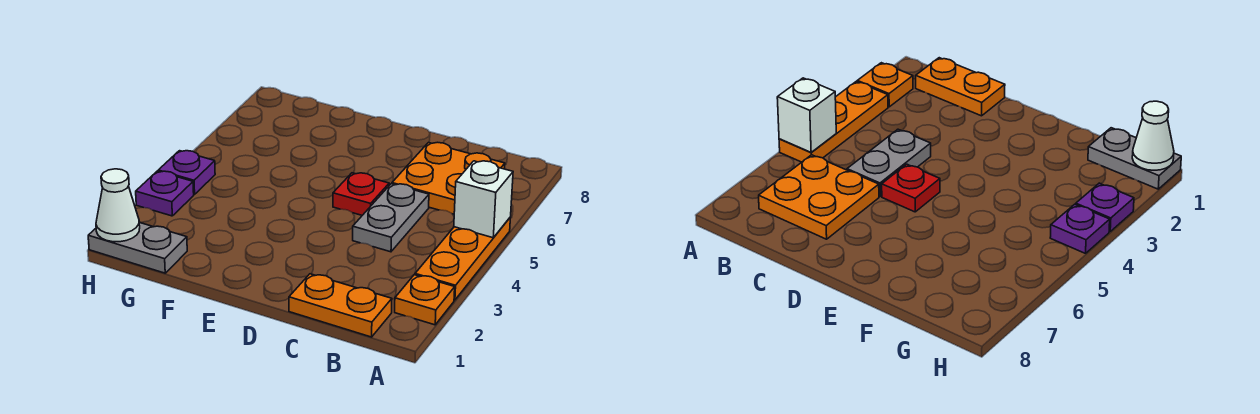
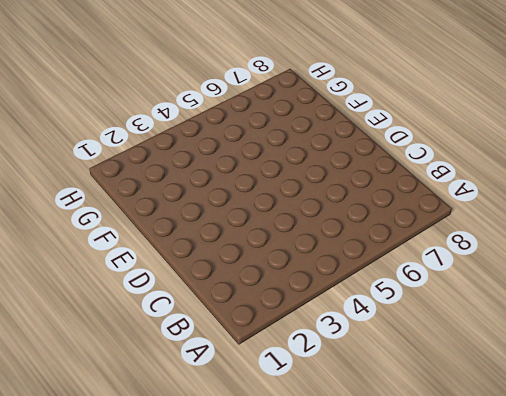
none -> orange 1x1 plate [395,275,455,325]
none -> orange 1x3 plate [415,217,511,300]

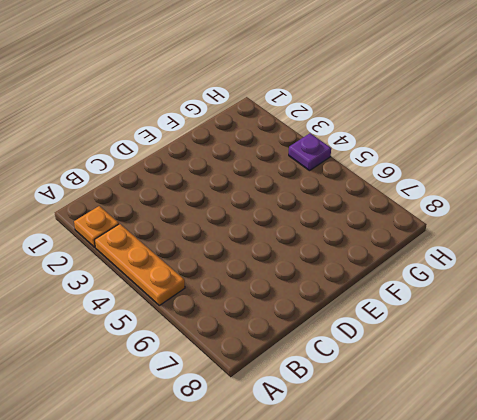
none -> orange 1x2 plate [289,274,392,337]
none -> orange 2x2 plate [392,142,505,214]

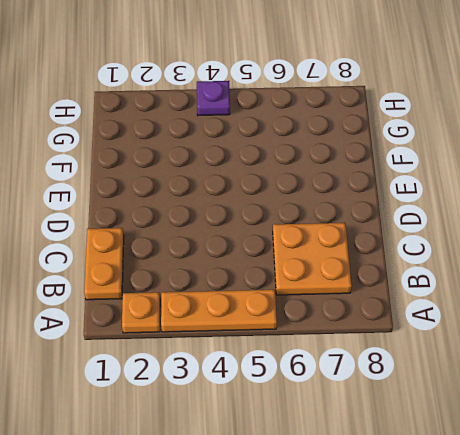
none -> grey 1x2 plate [353,184,429,252]
none -> red 1x1 plate [333,173,389,215]

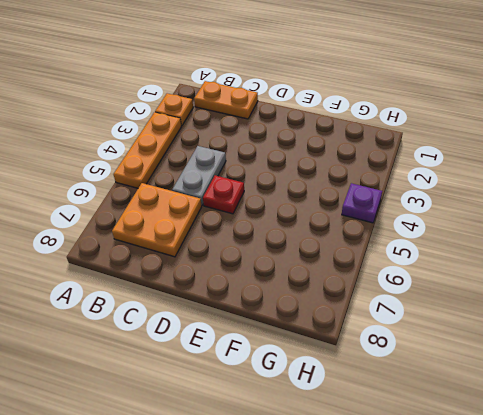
none -> grey 1x2 plate [88,222,187,273]
none -> purple 1x1 plate [136,171,194,216]

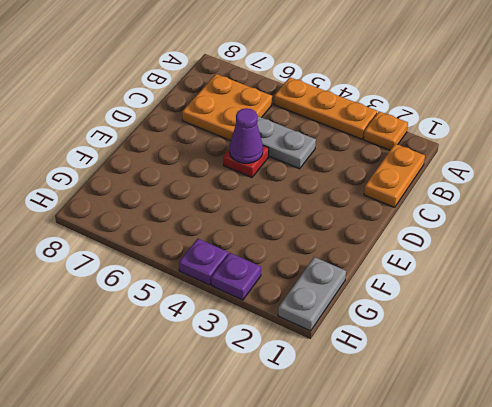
purple 1x1 cone [230,108,263,163] -> none
none -> white 1x1 brick [454,161,513,238]
none -> white 1x1 cone [96,169,140,242]

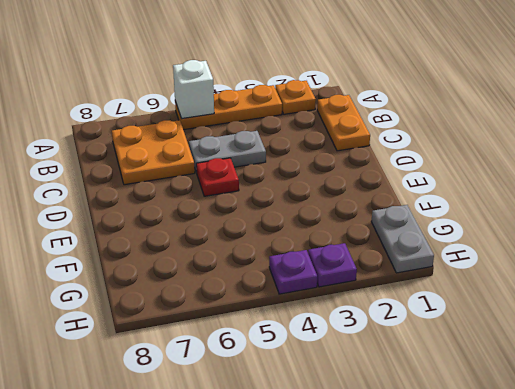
none -> white 1x1 cone [96,169,140,242]

